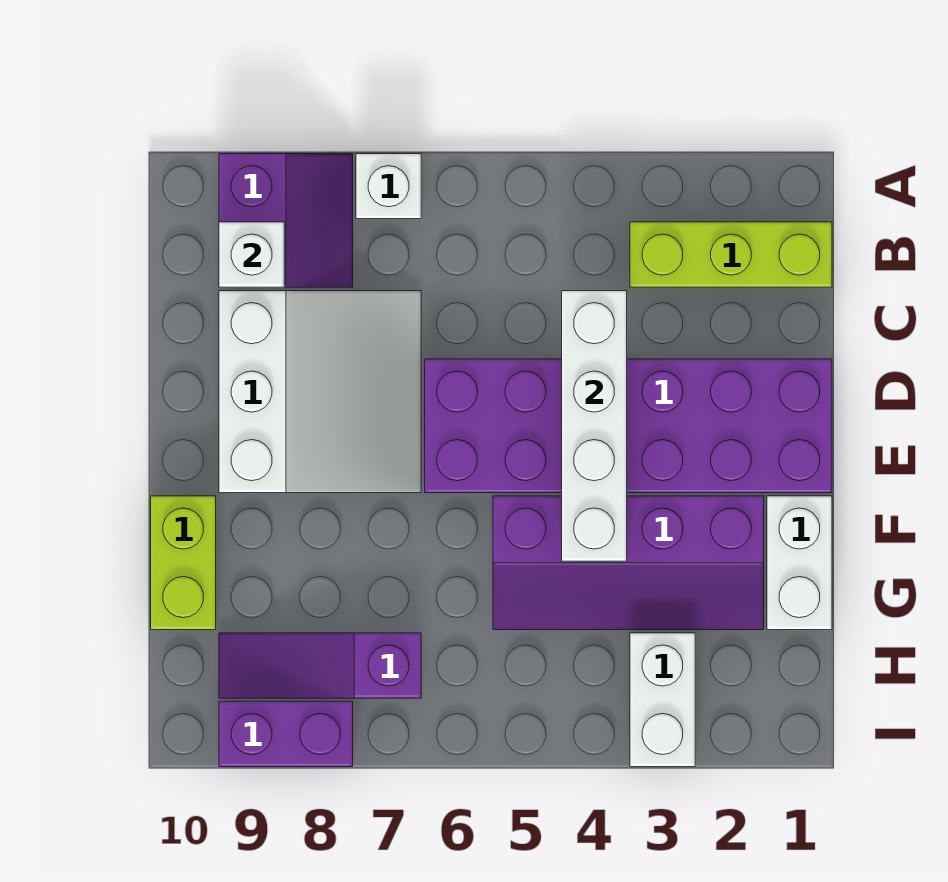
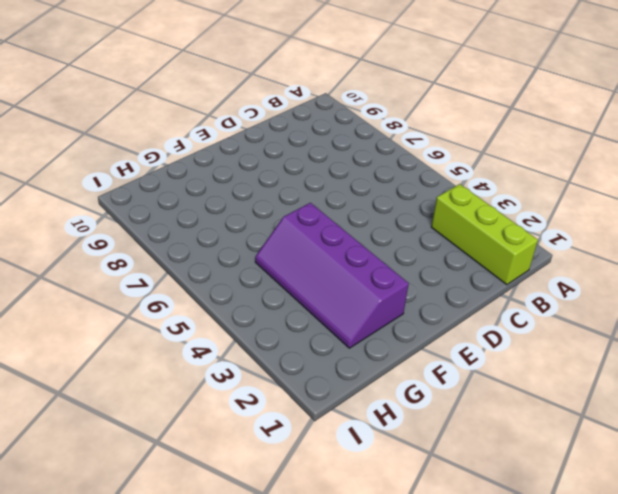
none -> white 1x1 brick [356,154,421,219]
none -> purple 2x2 slope [219,154,353,287]
none -> white 3x3 slope [219,291,421,493]

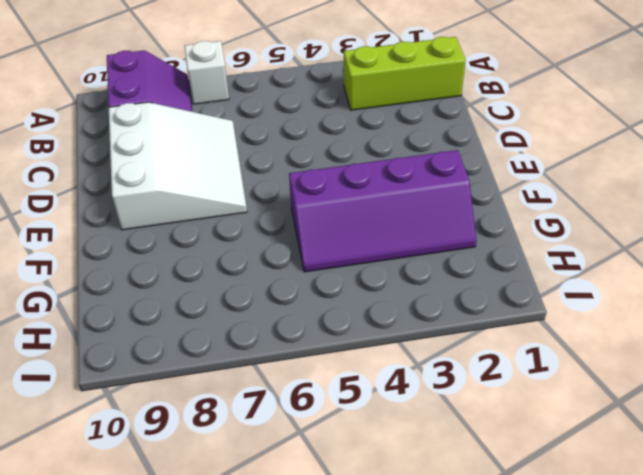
none -> purple 2x6 brick [425,359,832,493]
none -> white 1x2 brick [767,496,832,630]
none -> lime 1x2 brick [151,496,216,630]

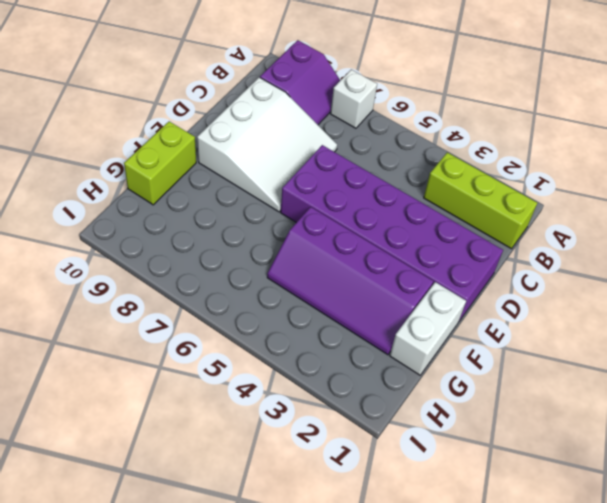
none -> white 1x2 brick [630,633,695,767]
none -> purple 1x3 slope [219,633,421,698]
none -> purple 1x2 brick [219,701,353,767]

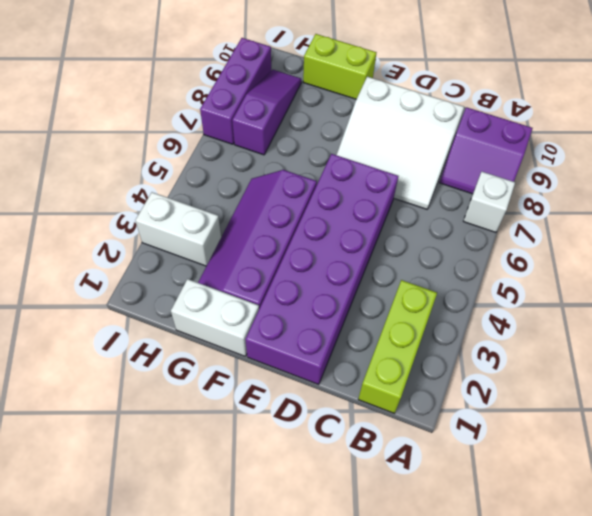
purple 1x3 brick [200,38,271,144] -> purple 1x2 brick [219,701,353,767]
none -> white 1x1 brick [219,222,284,287]
none -> white 1x4 brick [562,291,627,561]

